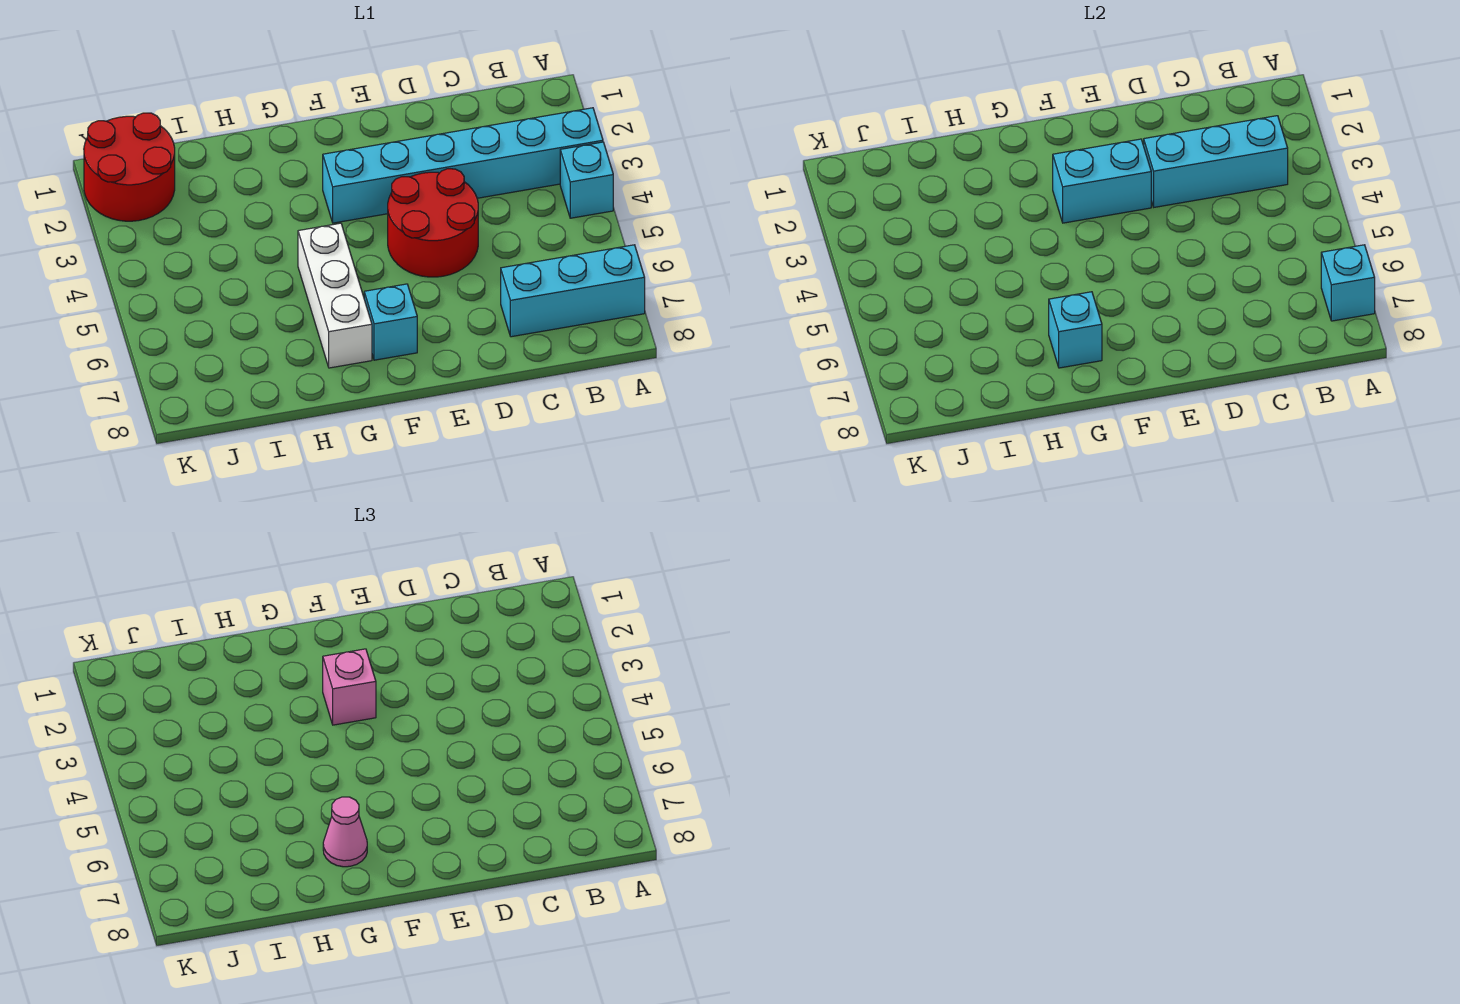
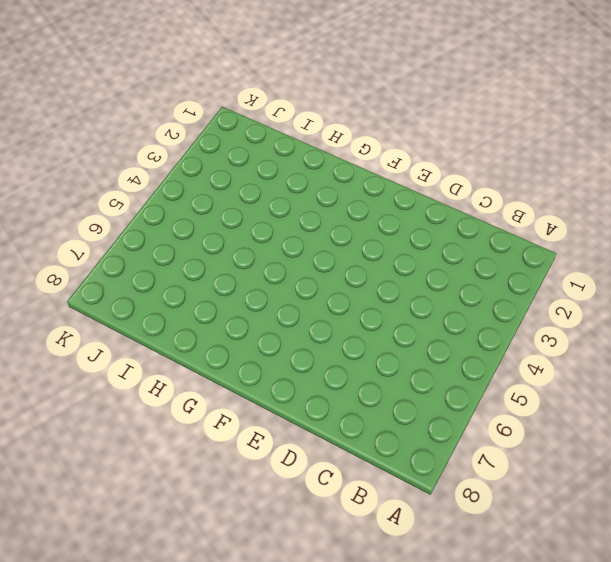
none -> cyan 1x6 brick [323,108,603,223]
none -> cyan 1x1 brick [560,142,613,218]
none -> cyan 1x3 brick [501,245,645,337]

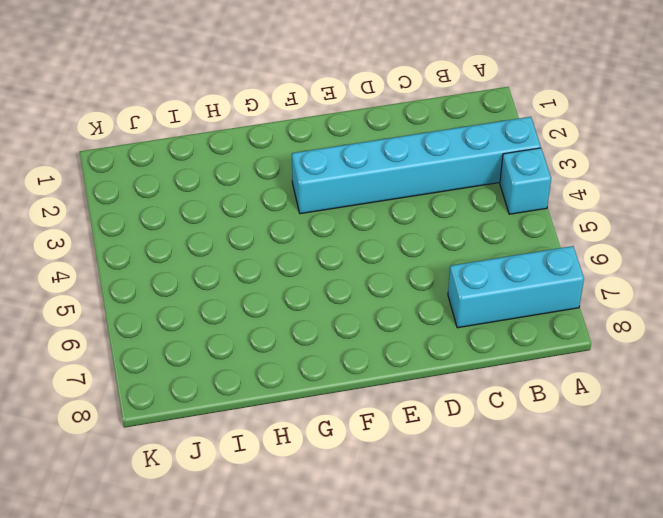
none -> red 2x2 round brick [388,169,478,277]
none -> cyan 1x1 brick [364,284,417,360]
none -> white 1x3 brick [298,223,372,368]

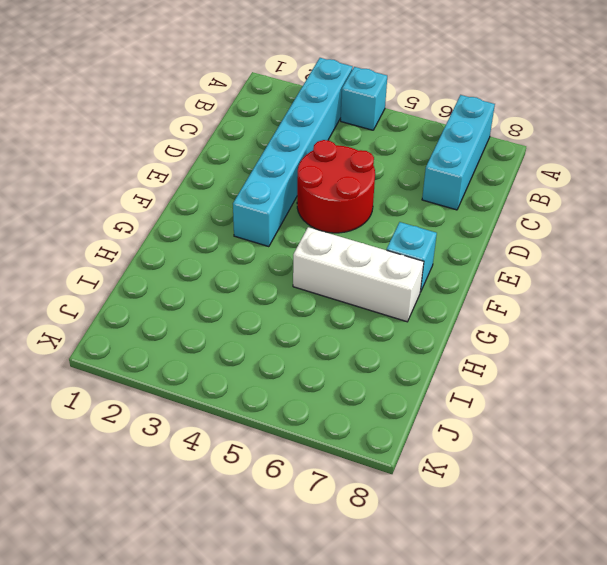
none -> red 2x2 round brick [84,113,175,221]
none -> cyan 1x1 brick [1321,245,1375,321]
none -> cyan 1x3 brick [1144,116,1288,207]

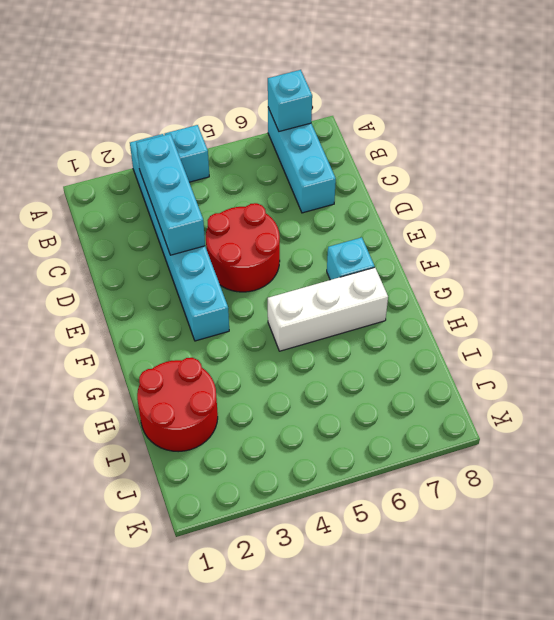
red 2x2 round brick [137,358,218,452] -> red 2x2 round brick moved to [84,113,175,221]
none -> cyan 1x2 brick [1053,139,1151,223]
none -> cyan 1x1 brick [1049,292,1102,368]
none -> pink 1x1 brick [323,649,376,725]

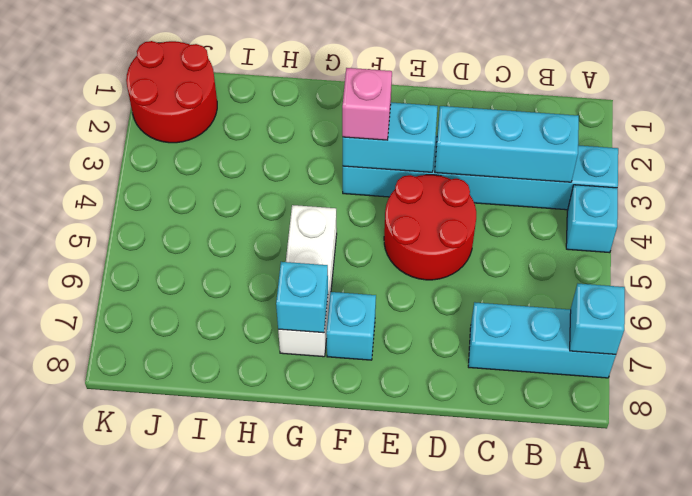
none -> pink 1x1 cone [323,797,367,867]

